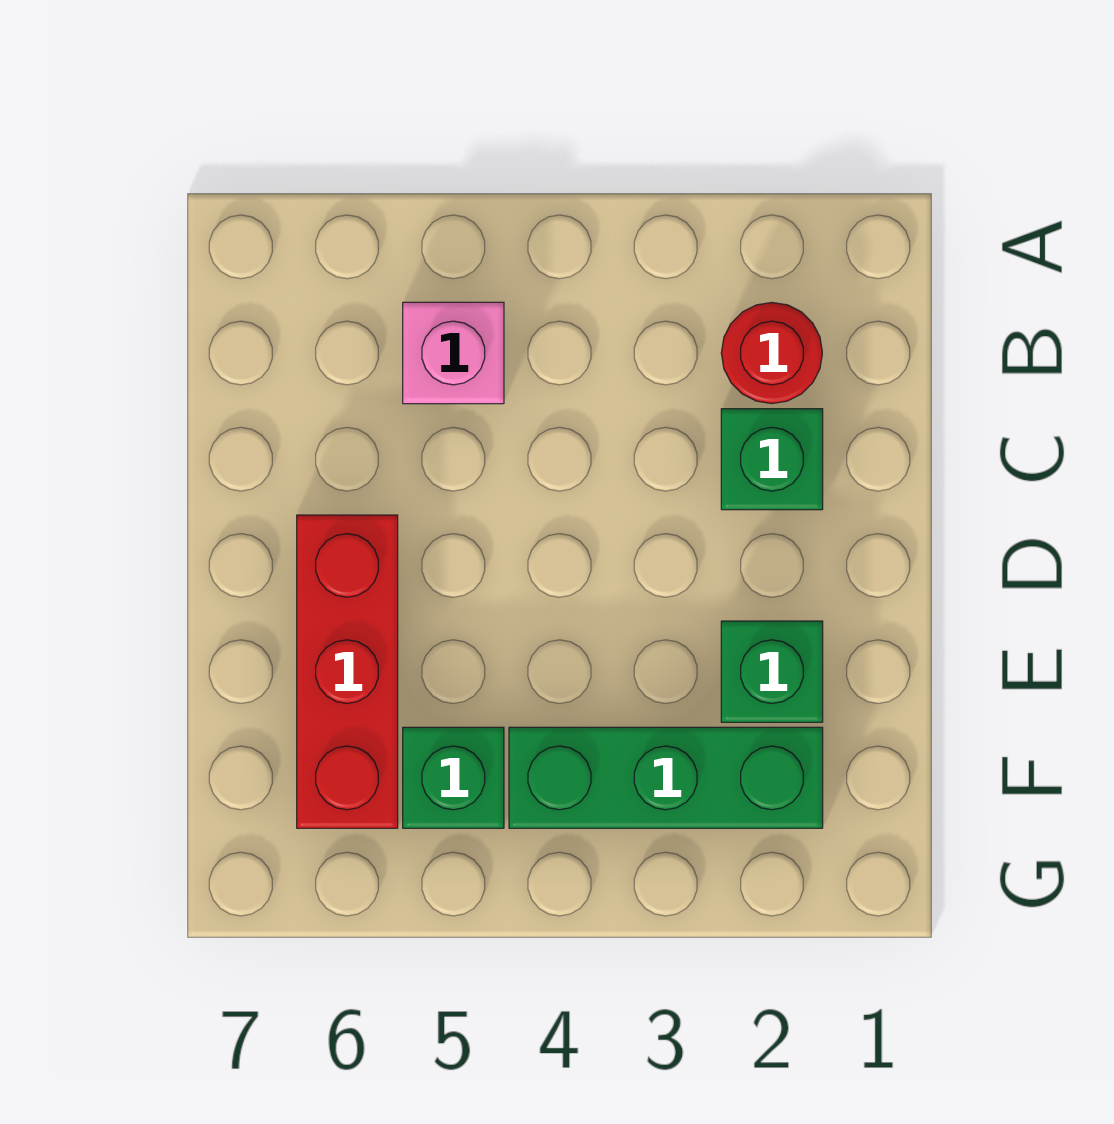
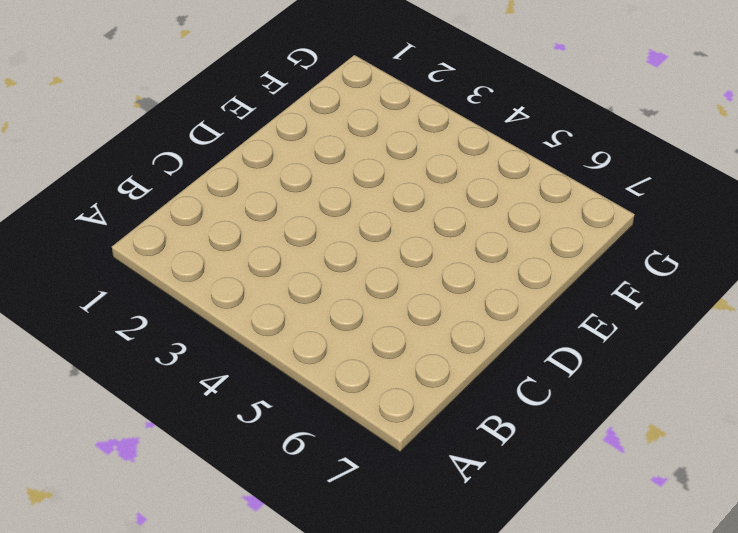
none -> red 1x1 round brick [721,303,822,403]
none -> pink 1x1 brick [403,302,504,404]

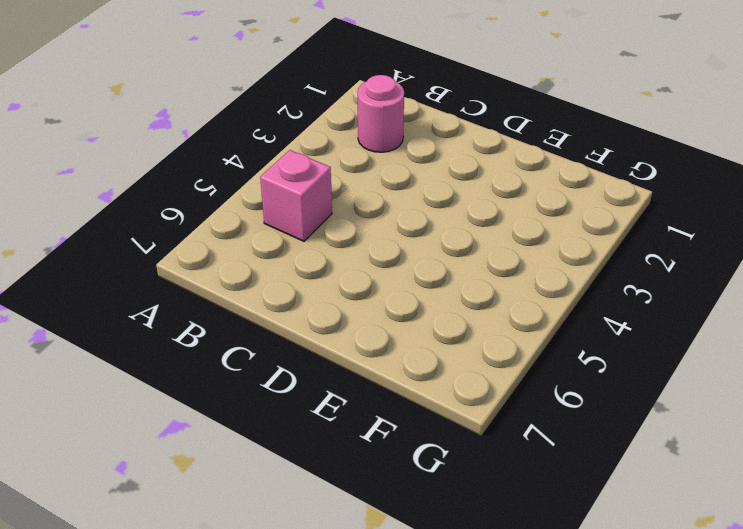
pink 1x1 round brick [358,75,404,152] -> red 1x1 round brick [721,303,822,403]
none -> green 1x1 brick [721,409,823,510]
none -> red 1x3 brick [297,515,398,828]

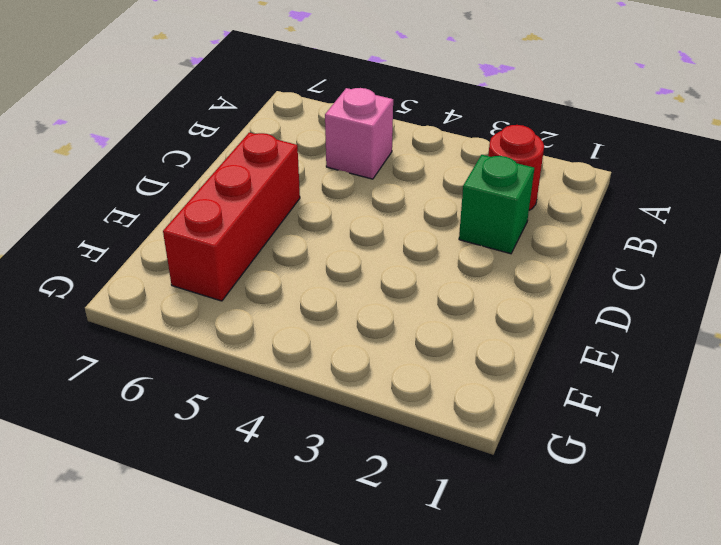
none -> green 1x1 brick [721,621,823,722]
none -> green 1x3 brick [509,727,823,828]

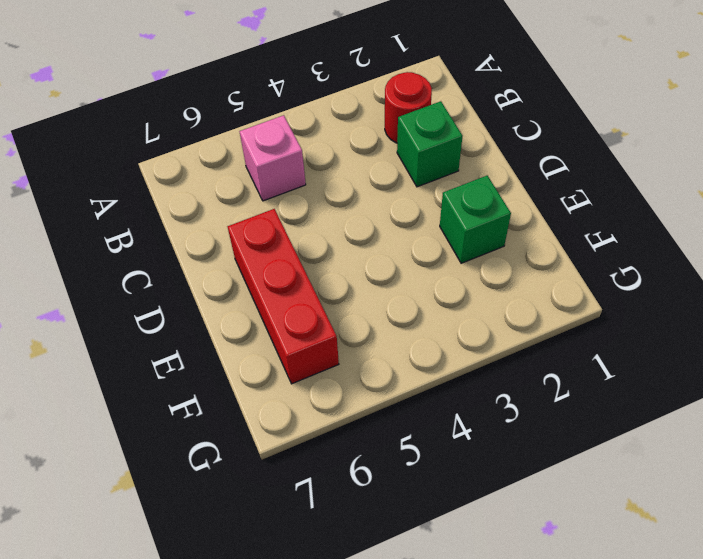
none -> green 1x3 brick [509,727,823,828]
none -> green 1x1 brick [403,727,504,828]

